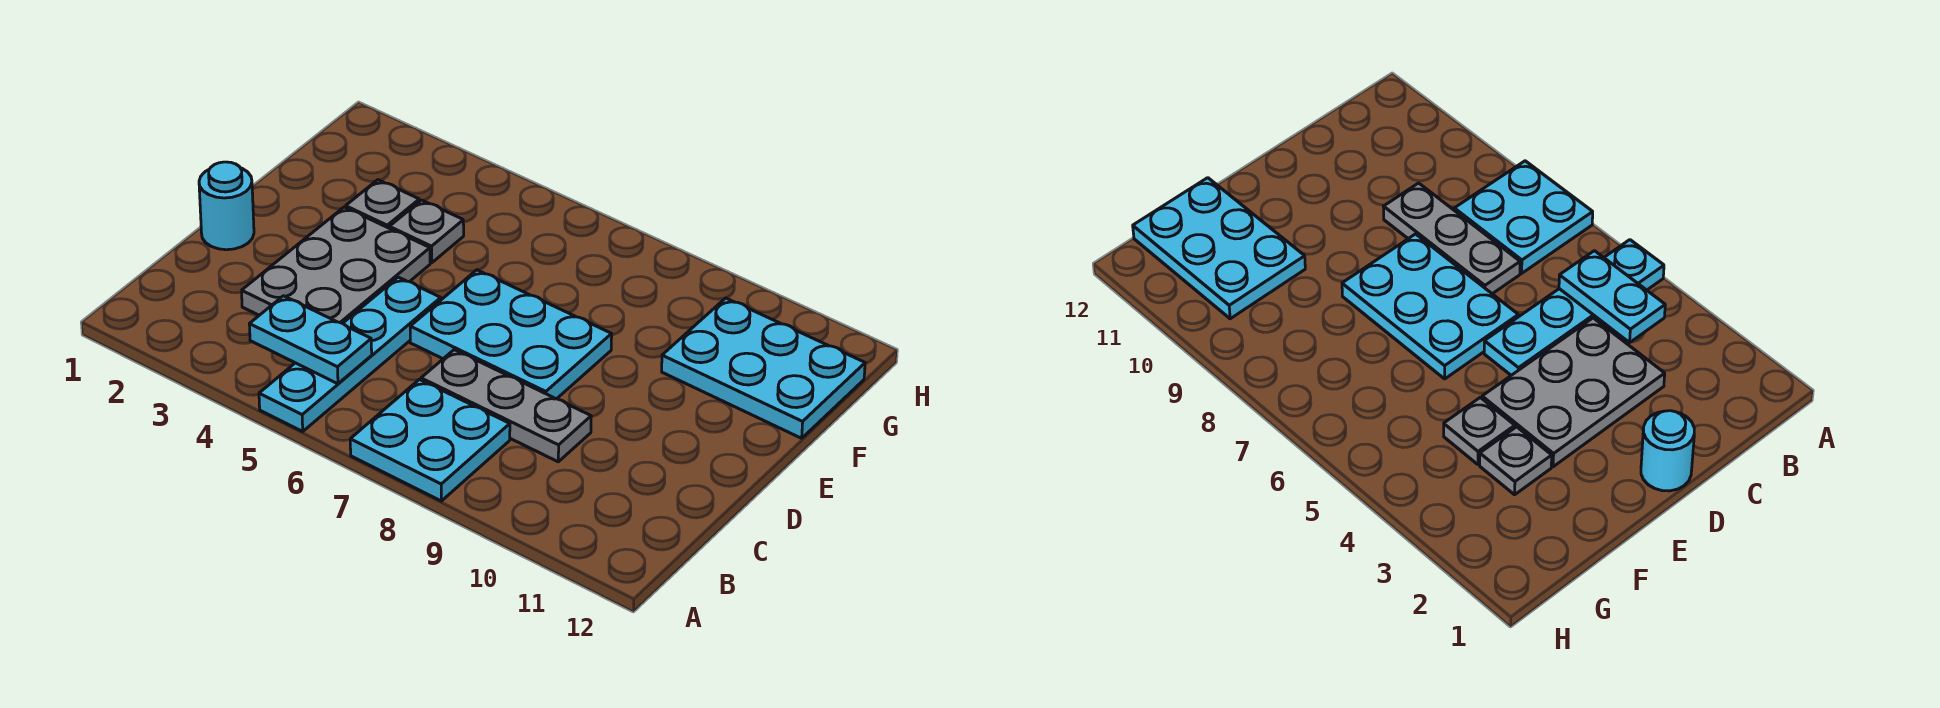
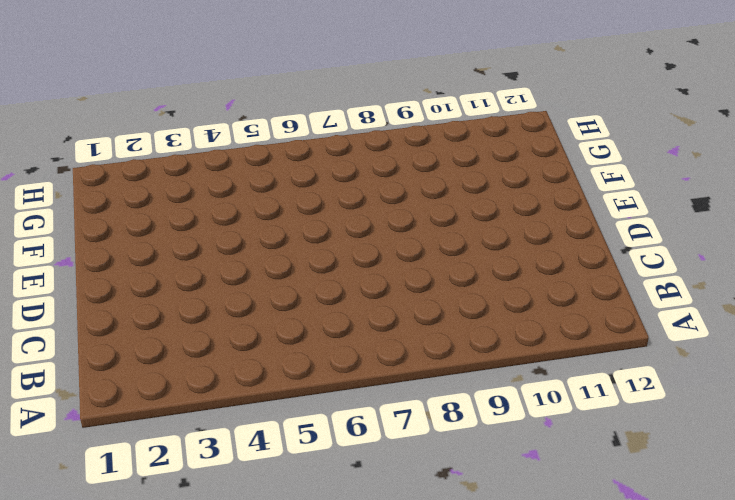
none -> cyan 1x4 plate [259,277,441,431]
none -> cyan 2x2 plate [350,379,510,501]

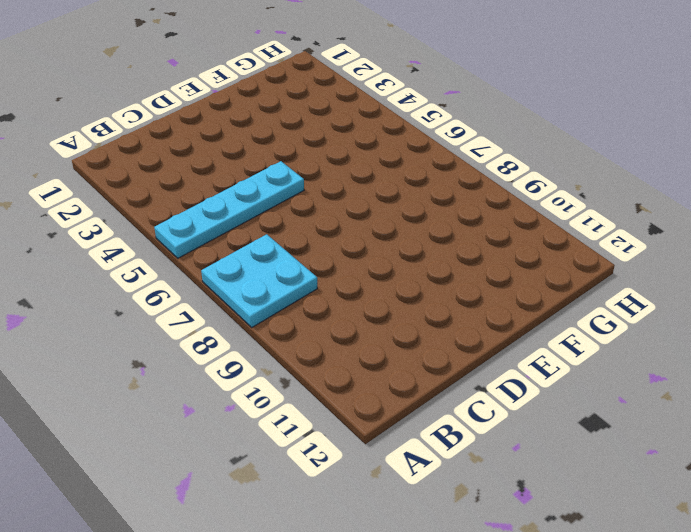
none -> grey 2x3 plate [242,207,430,323]
none -> grey 1x3 plate [421,350,591,462]

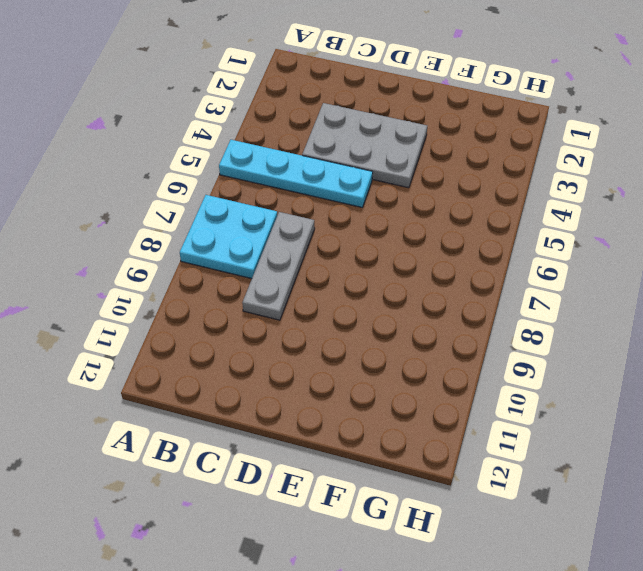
none -> cyan 1x1 round brick [199,162,254,250]
none -> cyan 2x3 plate [410,270,612,399]

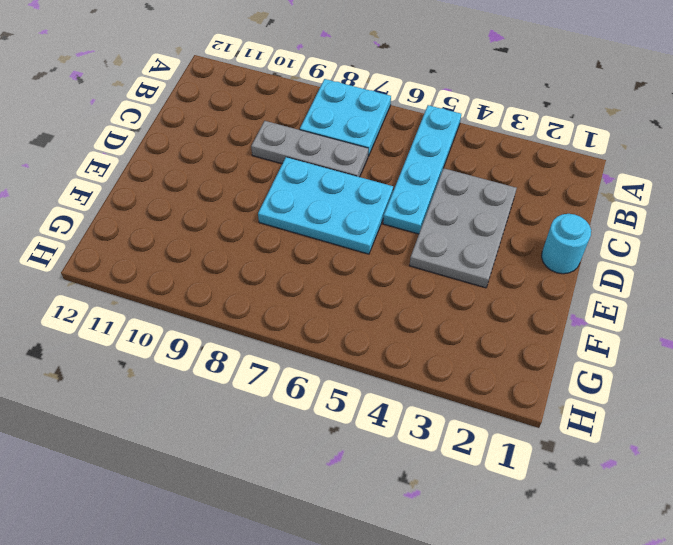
none -> grey 1x1 plate [346,180,419,228]
none -> grey 1x1 plate [389,200,464,263]

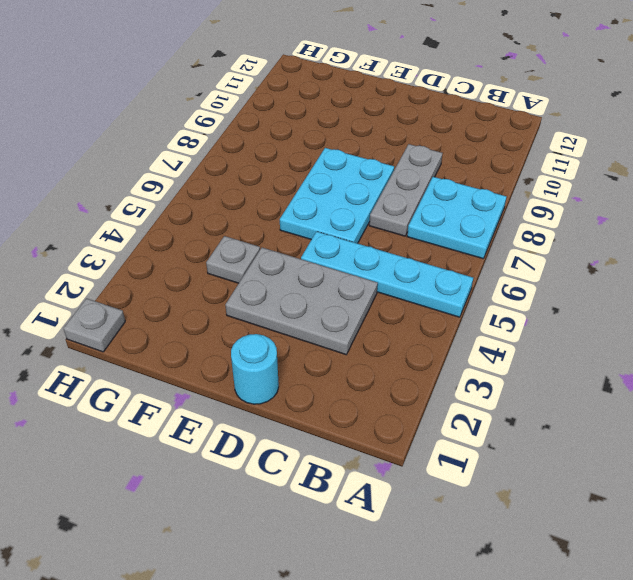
grey 1x1 plate [63,298,125,352] -> grey 1x1 plate moved to [346,180,419,228]
none -> cyan 2x3 plate [662,298,865,438]
none -> cyan 1x2 plate [249,296,372,384]

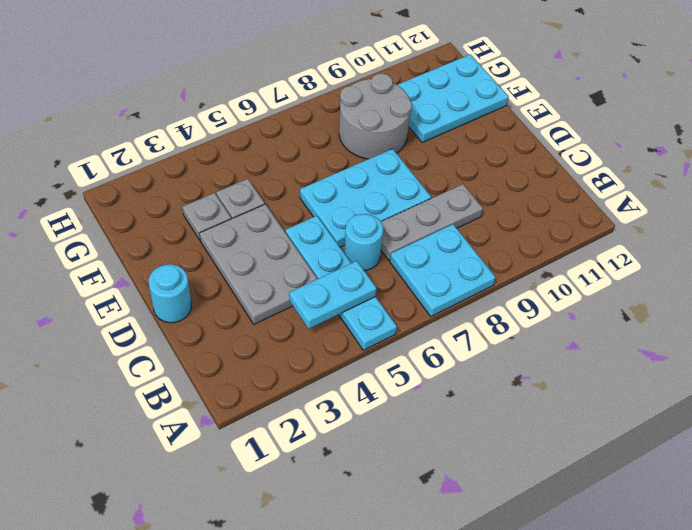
cyan 1x1 round brick [344,214,383,270] -> none
grey 2x2 round brick [339,73,412,159] -> none

